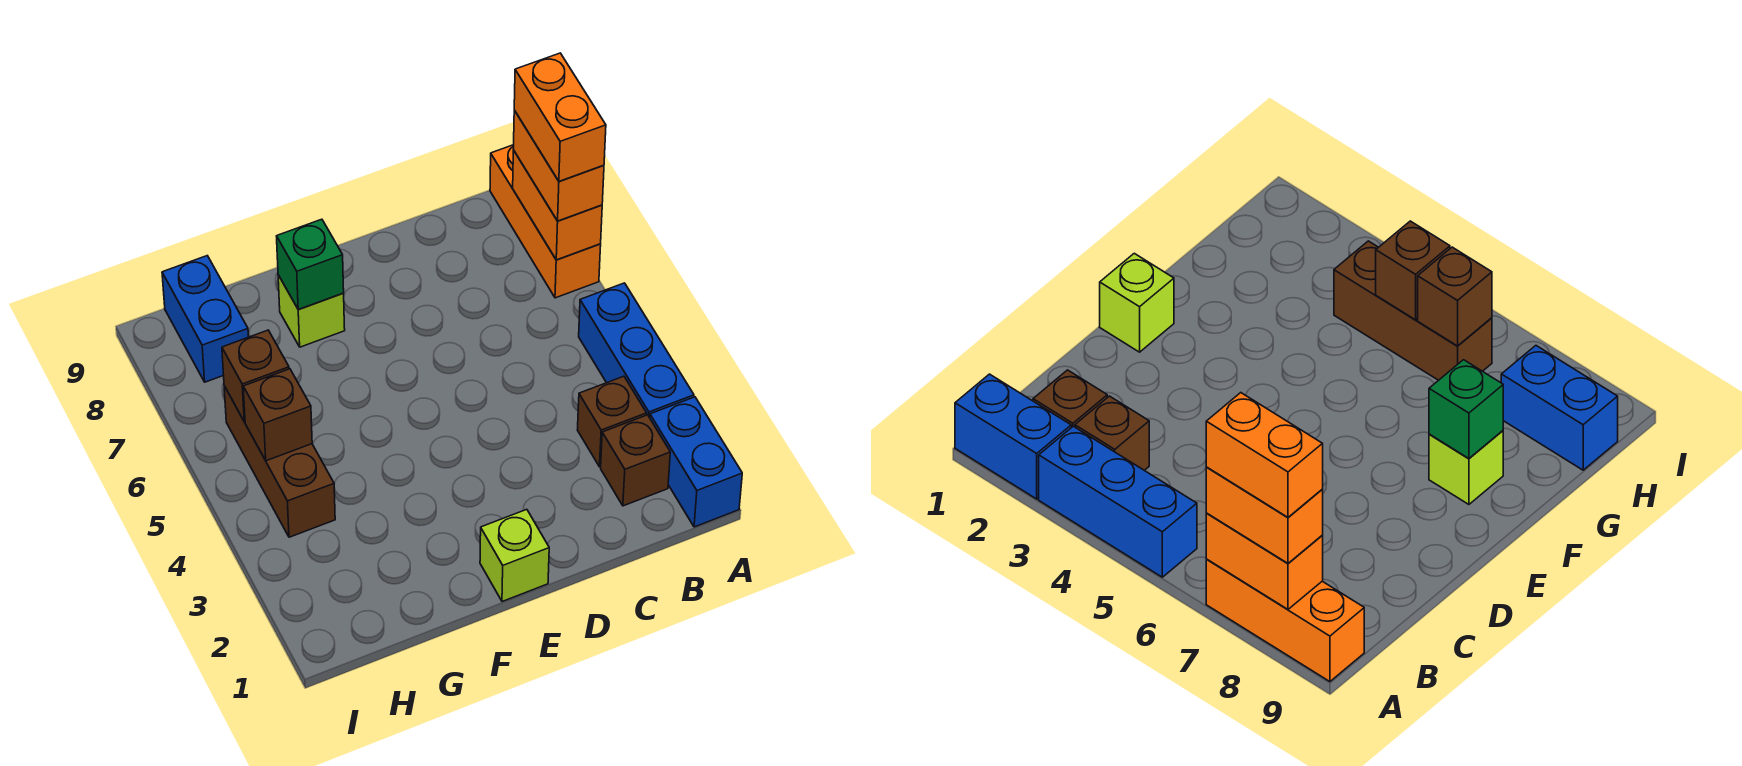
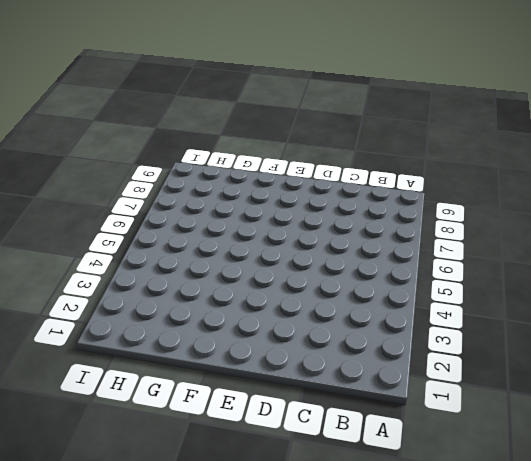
none -> blue 1x2 brick [650,397,742,527]
none -> blue 1x3 brick [579,283,694,417]
none -> orange 1x3 brick [490,145,601,298]

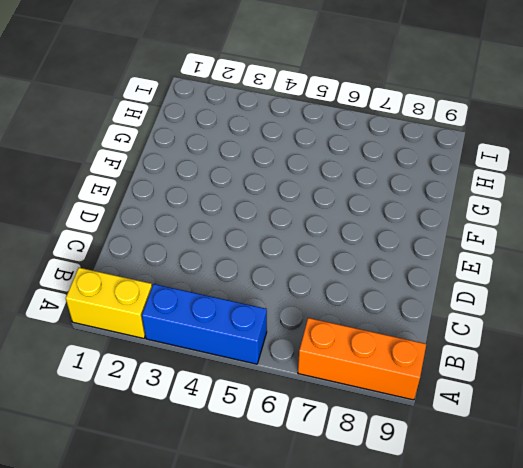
yellow 1x2 brick [66,268,152,338] -> blue 1x2 brick [650,397,742,527]
none -> brown 1x1 brick [601,415,670,506]
none -> brown 1x1 brick [578,376,647,467]
none -> lime 1x1 brick [480,509,549,602]

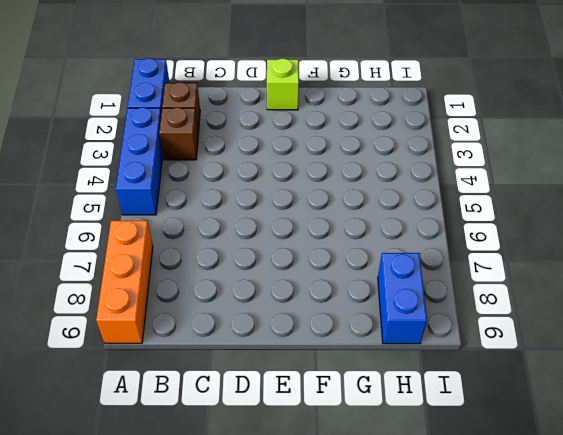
none -> lime 1x1 brick [278,275,345,347]
none -> brown 1x3 brick [224,386,335,537]
none -> orange 1x2 brick [513,150,602,260]

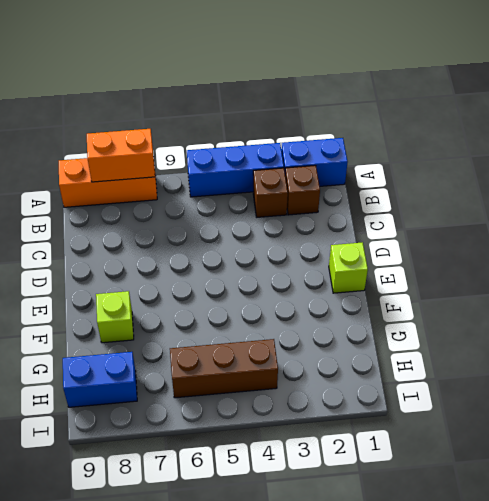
none -> green 1x1 brick [277,219,344,310]
none -> brown 1x1 brick [243,369,312,461]
none -> brown 1x1 brick [222,330,289,422]

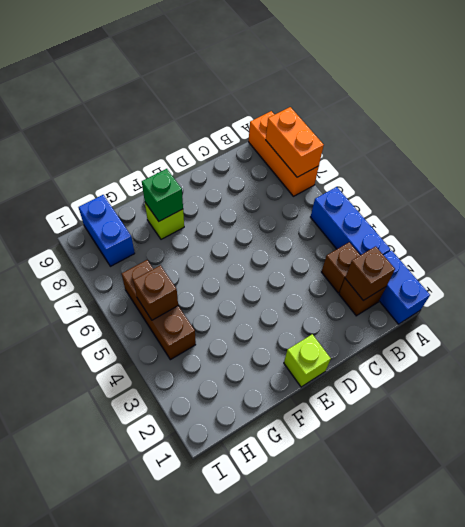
brown 1x1 brick [345,246,395,300] -> brown 1x1 brick moved to [222,330,289,422]
none -> orange 1x2 brick [513,110,604,221]
none -> orange 1x2 brick [514,53,606,181]

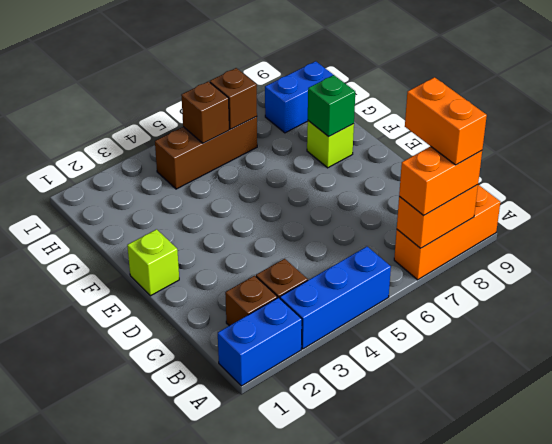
orange 1x2 brick [405,77,487,165] -> orange 1x2 brick turned to [514,53,606,181]

